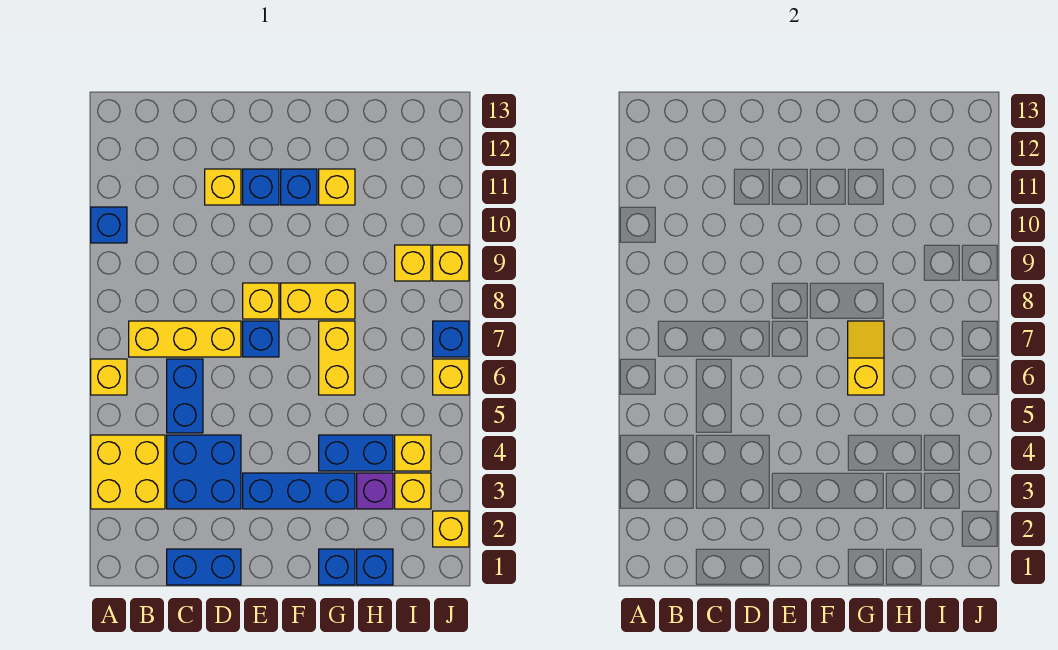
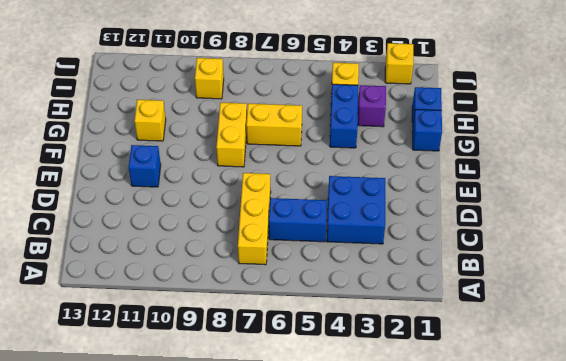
none -> yellow 2x2 brick [91,435,165,509]
none -> yellow 1x1 brick [91,359,127,395]
none -> blue 1x1 brick [91,207,127,243]

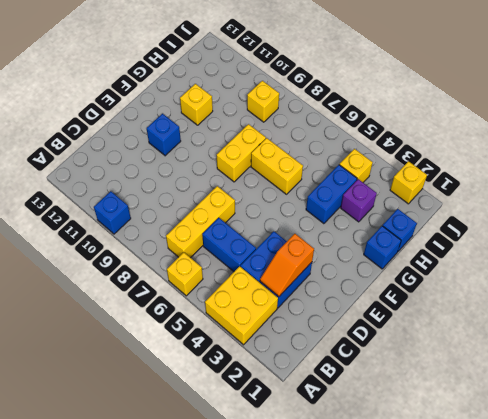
orange 1x2 slope [260,234,314,297] -> none
none -> blue 1x2 brick [167,549,241,585]
none -> yellow 1x1 brick [205,169,241,205]
none -> blue 1x3 brick [243,473,355,509]

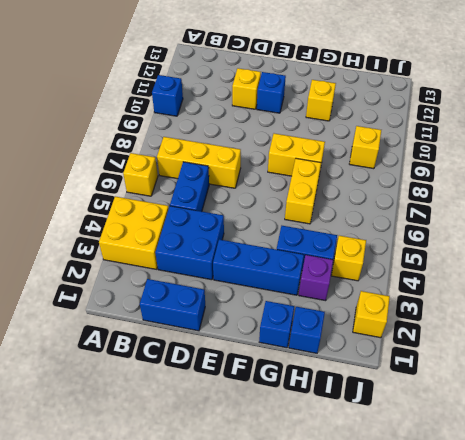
none -> blue 1x1 brick [243,321,279,357]
none -> yellow 1x1 brick [243,283,279,319]
none -> blue 1x1 brick [281,169,317,205]

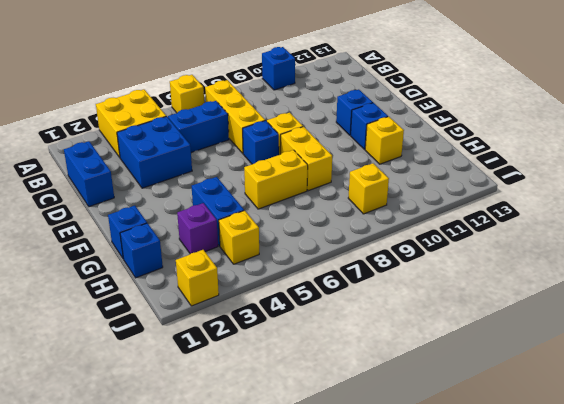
none -> yellow 1x1 brick [205,169,241,205]
none -> blue 1x3 brick [243,473,355,509]
none -> yellow 1x1 brick [395,473,431,509]

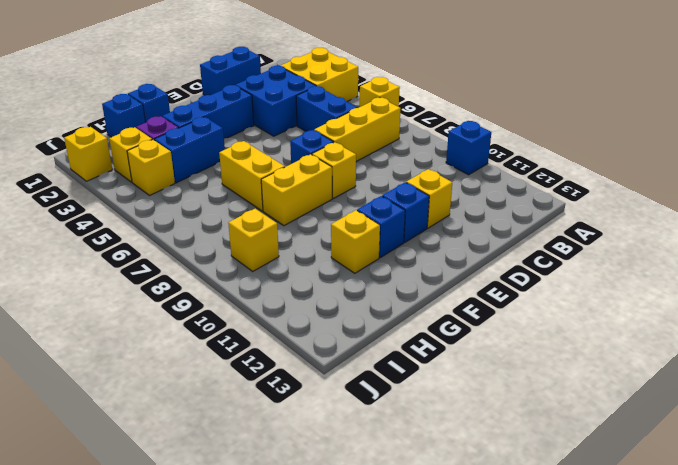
none -> yellow 1x1 brick [433,359,469,395]
none -> blue 1x1 brick [433,321,469,357]
none -> yellow 1x1 brick [433,245,469,281]

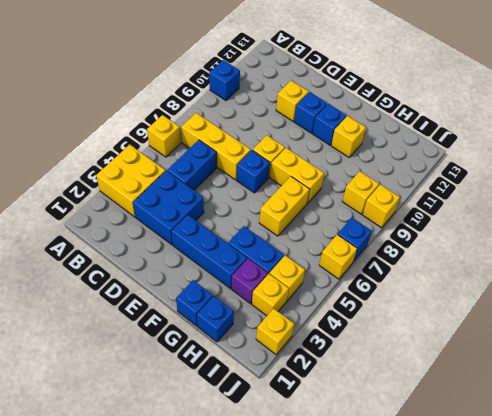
none -> blue 1x2 brick [167,549,241,585]
none -> yellow 1x2 slope [848,321,884,395]

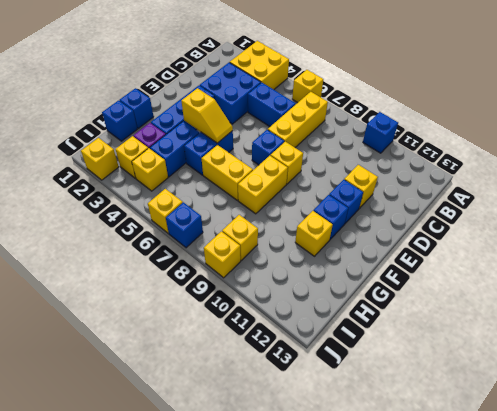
yellow 1x2 slope [181,88,233,143] -> yellow 1x2 slope moved to [848,321,884,395]
blue 1x2 brick [184,131,233,175] -> blue 1x2 brick moved to [167,549,241,585]

